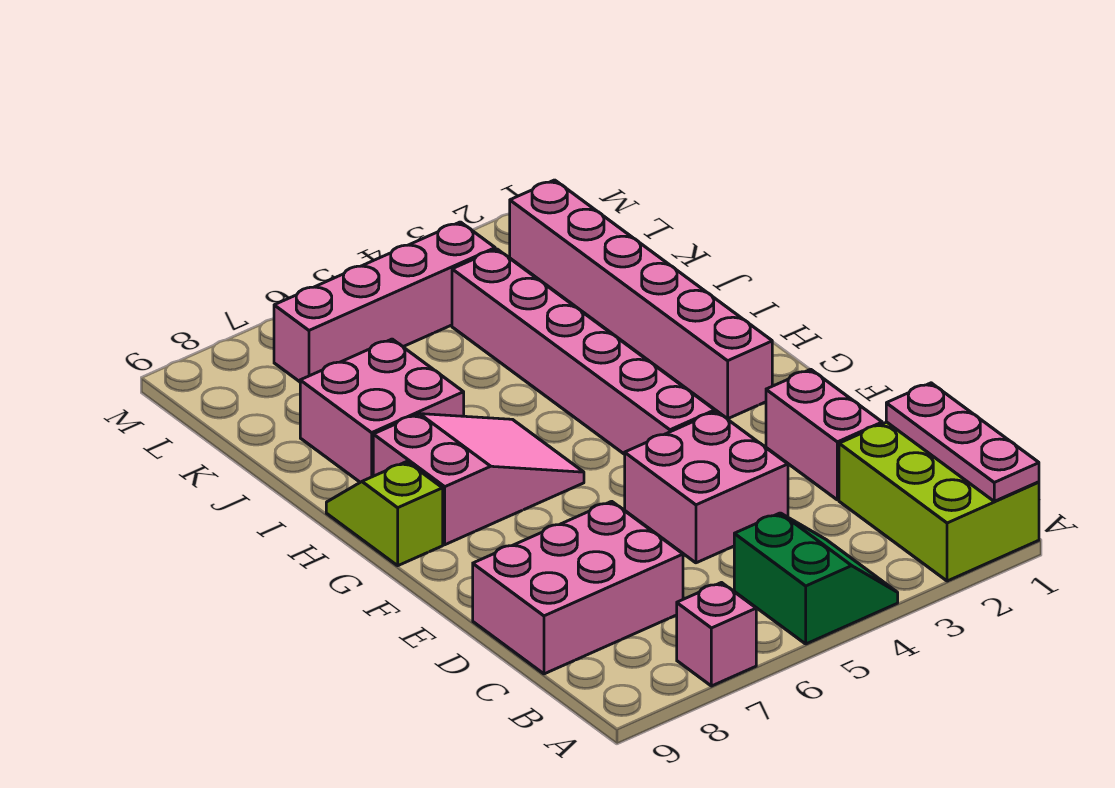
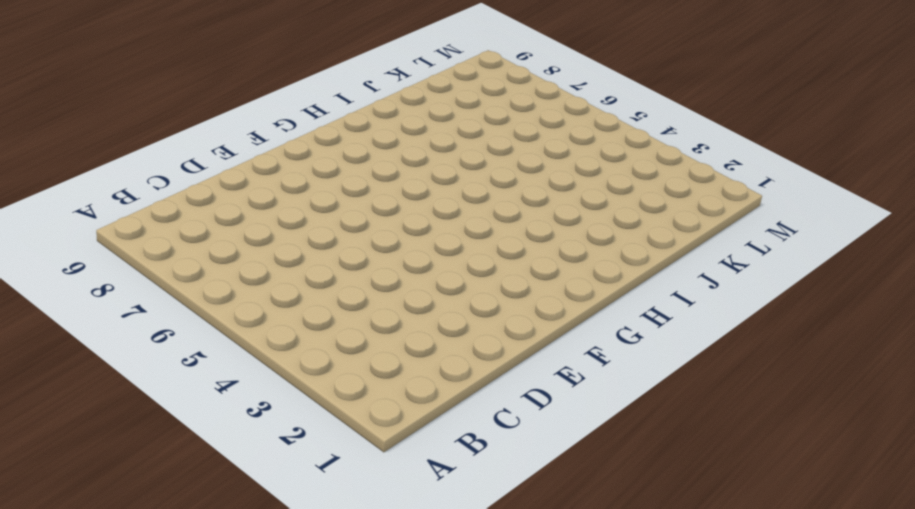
none -> lime 2x3 brick [839,422,1039,581]
none -> green 2x2 slope [734,513,898,644]
none -> pink 1x1 brick [677,583,756,686]

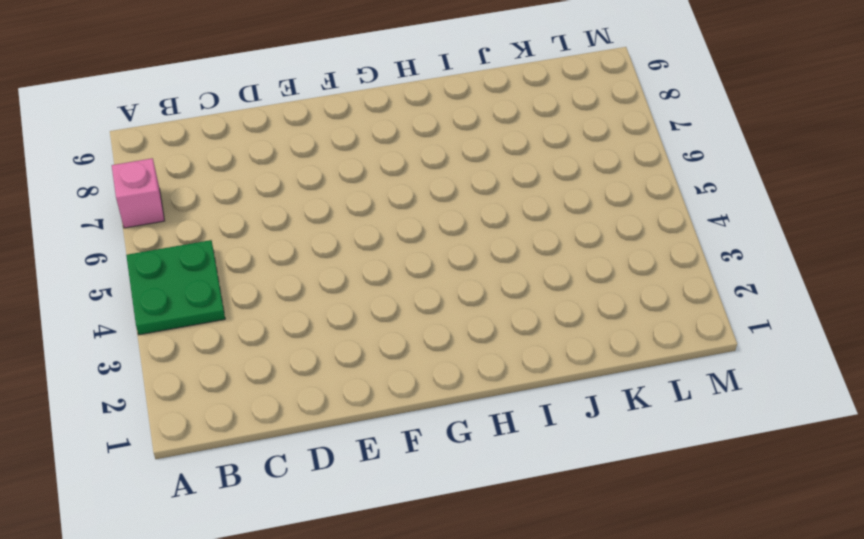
green 2x2 plate [126,240,225,335] -> green 2x2 slope [734,513,898,644]
none -> lime 2x3 brick [839,422,1039,581]
none -> pink 2x3 brick [473,501,683,674]
none -> pink 1x2 brick [766,369,882,500]

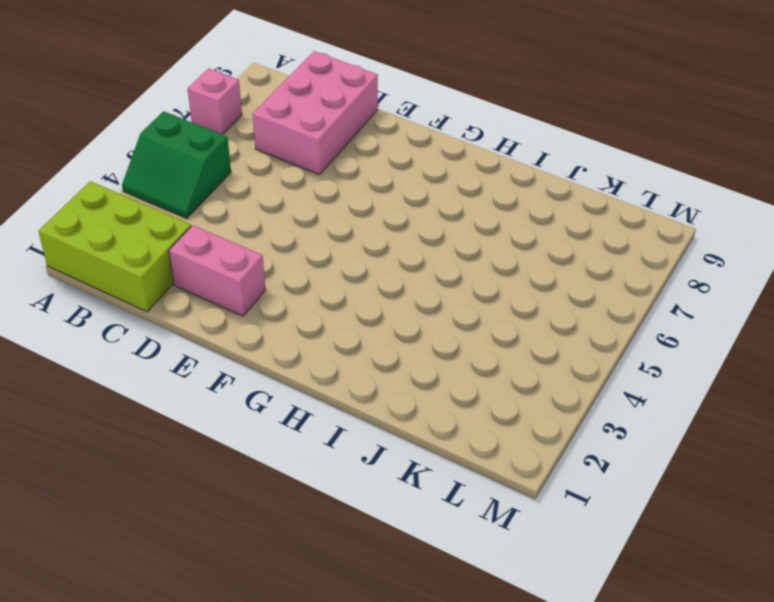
none -> pink 2x2 brick [625,411,788,563]
none -> pink 1x6 brick [452,249,715,454]
none -> pink 1x6 brick [510,180,772,419]

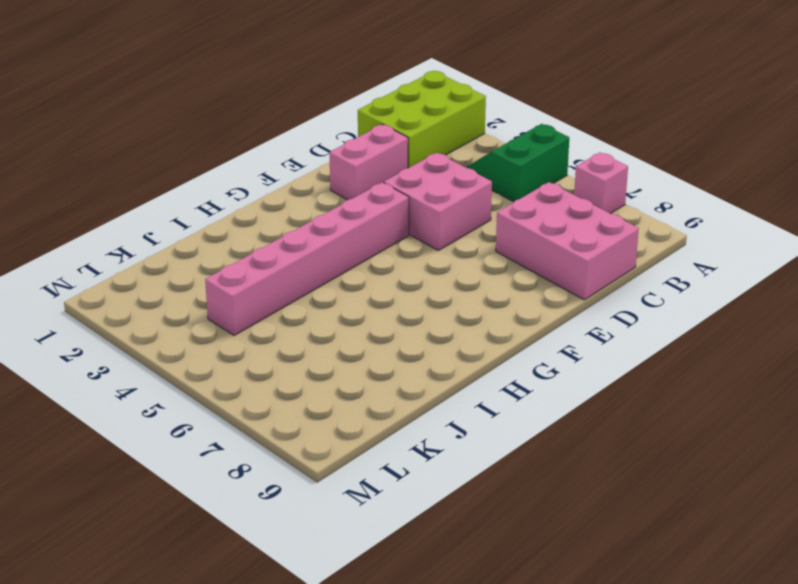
none -> pink 1x6 brick [510,180,772,419]
none -> pink 2x3 slope [373,414,584,545]
none -> lime 1x2 slope [326,462,443,566]

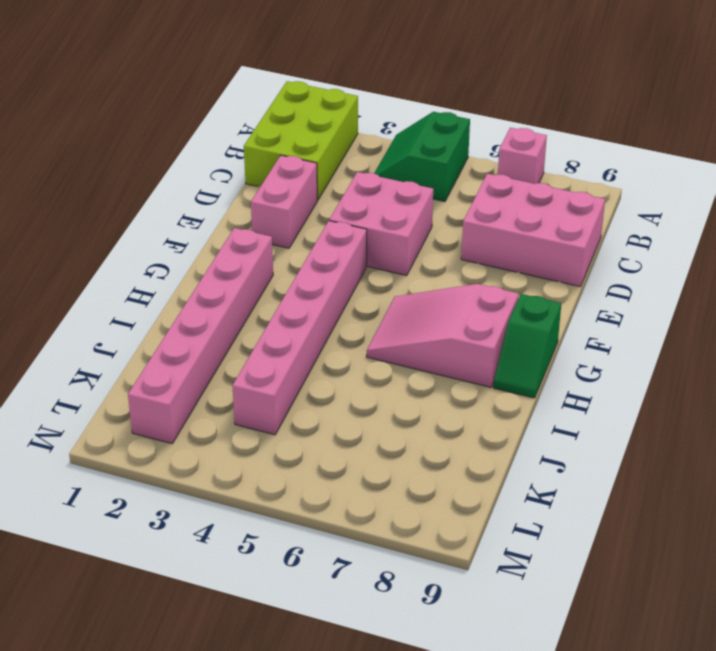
green 1x2 slope [494,294,561,398] -> lime 1x2 slope [326,462,443,566]
none -> pink 2x2 brick [300,339,464,482]
none -> pink 1x4 brick [274,222,495,382]
none -> pink 1x3 plate [886,383,1039,501]

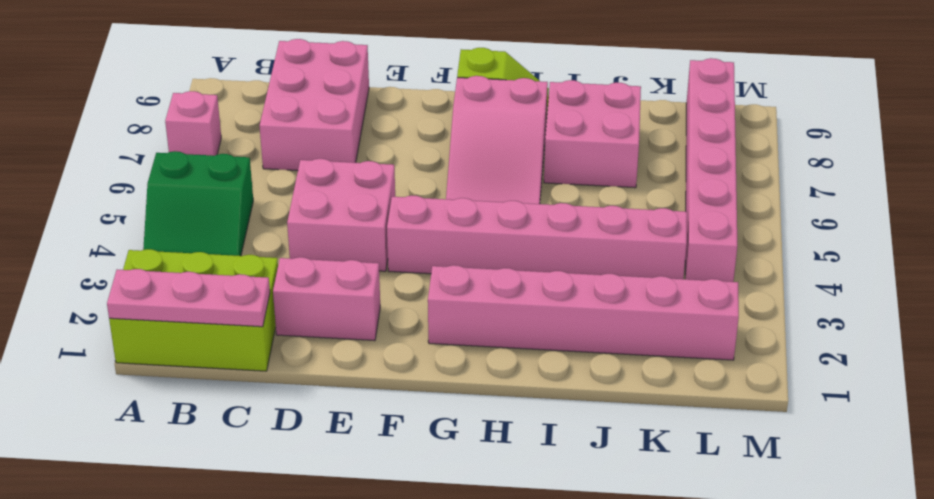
pink 1x6 brick [685,58,737,282] -> pink 1x4 brick [274,222,495,382]

